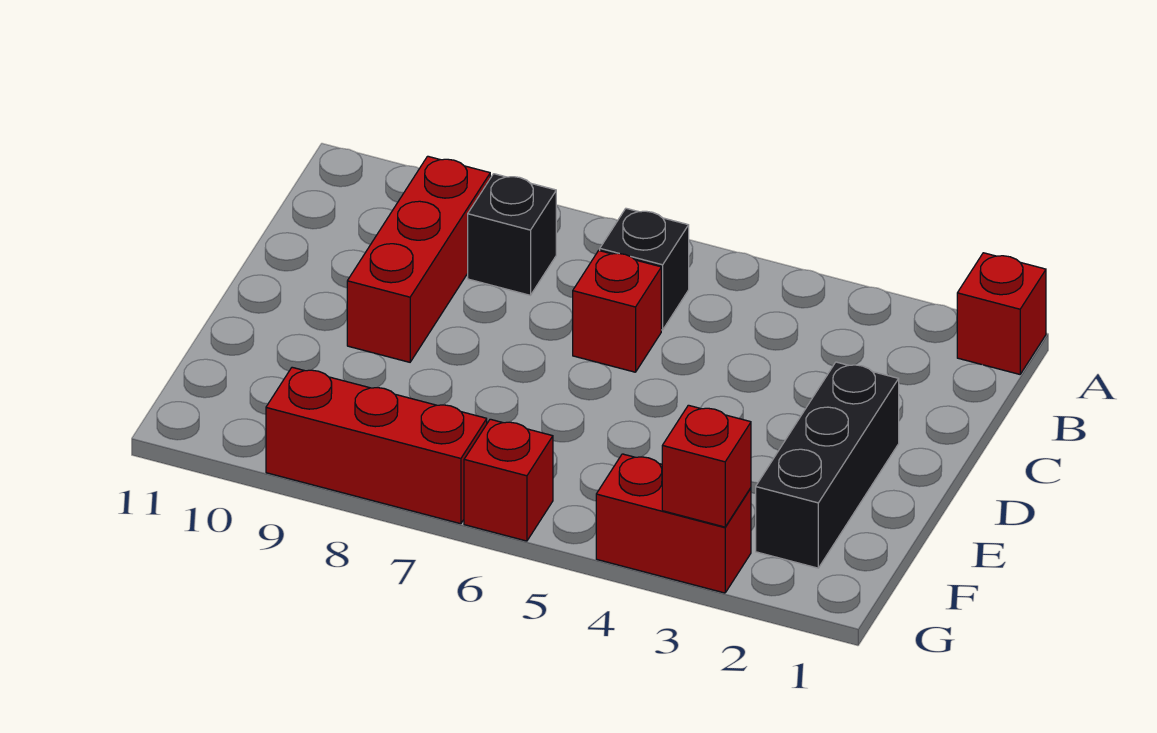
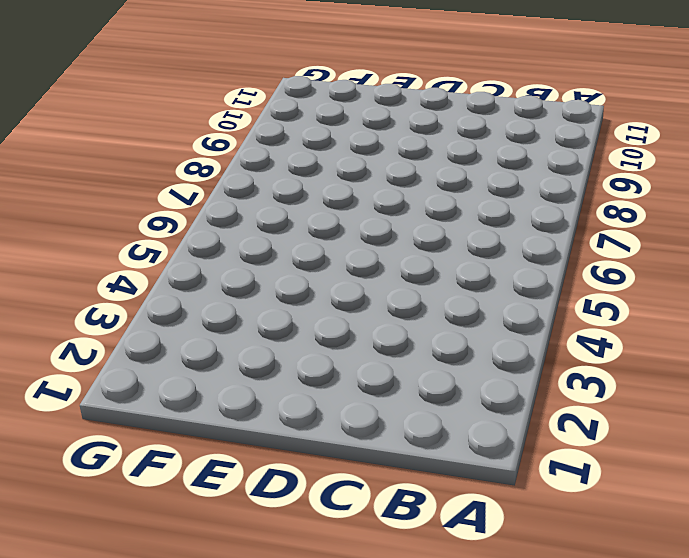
none -> red 1x1 brick [957,253,1046,374]
none -> black 1x1 brick [600,208,689,330]

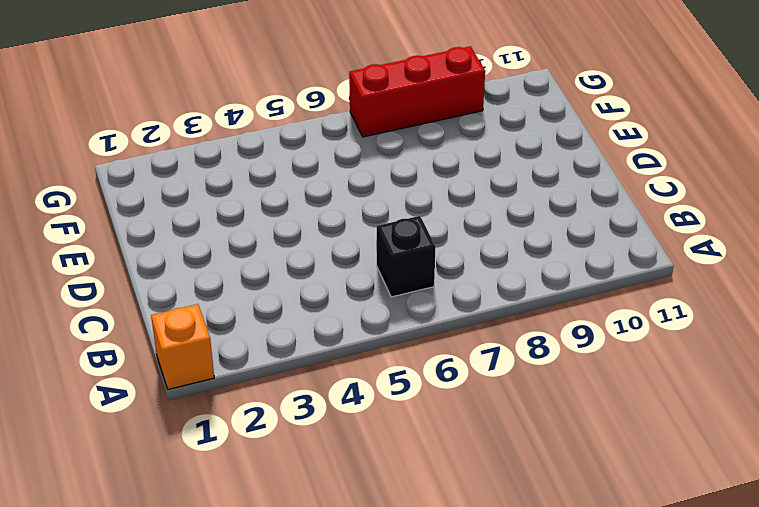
orange 1x1 brick [151,304,214,389] -> red 1x1 brick [957,253,1046,374]
none -> black 1x1 brick [468,174,556,295]
none -> red 1x3 brick [347,156,490,362]

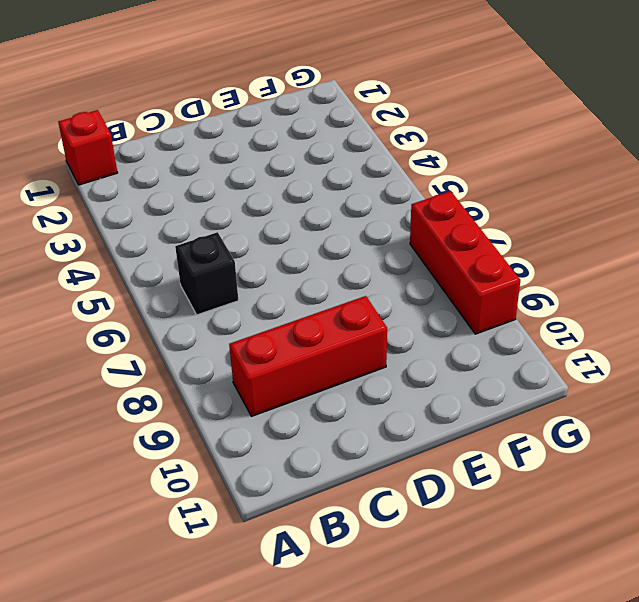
none -> black 1x1 brick [468,174,556,295]
none -> red 1x1 brick [573,251,661,372]

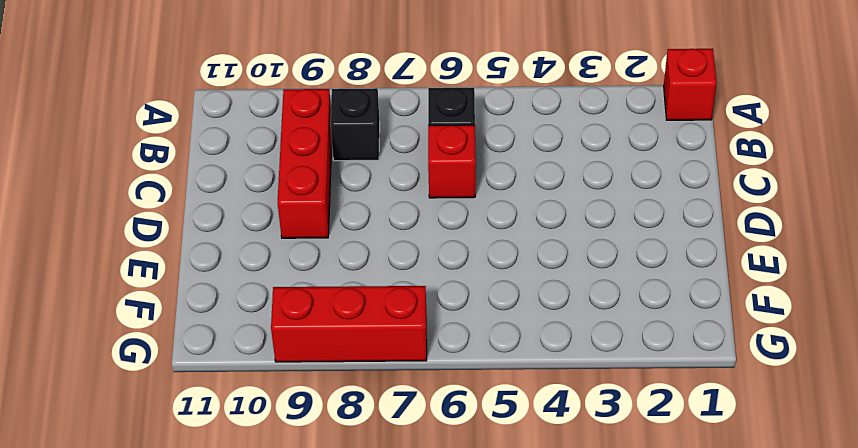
none -> black 1x3 brick [756,362,899,568]
none -> red 1x2 brick [596,454,751,593]

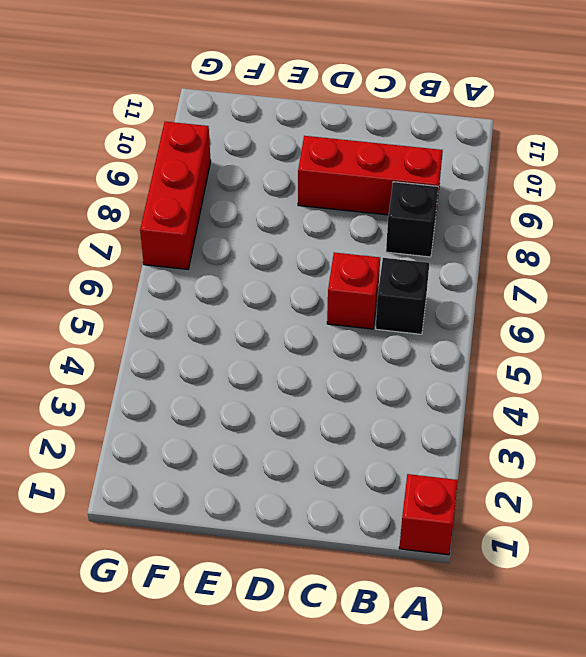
none -> black 1x3 brick [756,362,899,568]
none -> red 1x2 brick [596,454,751,593]

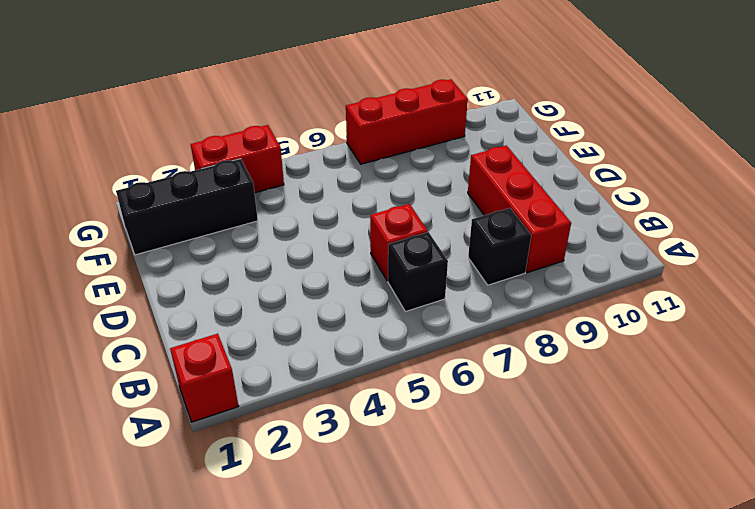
black 1x3 brick [116,159,258,255] -> black 1x3 brick turned to [756,362,899,568]
none -> red 1x1 brick [464,419,553,541]
none -> red 1x1 brick [662,405,751,527]

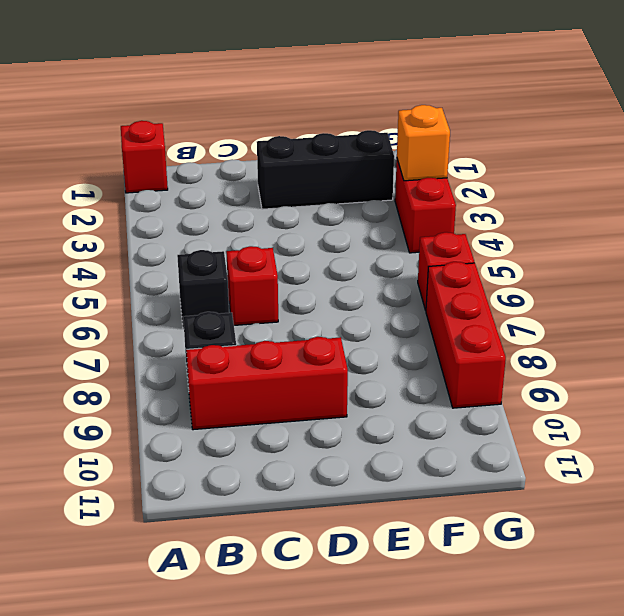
orange 1x1 brick [397,105,450,181] -> red 1x1 brick [662,405,751,527]

